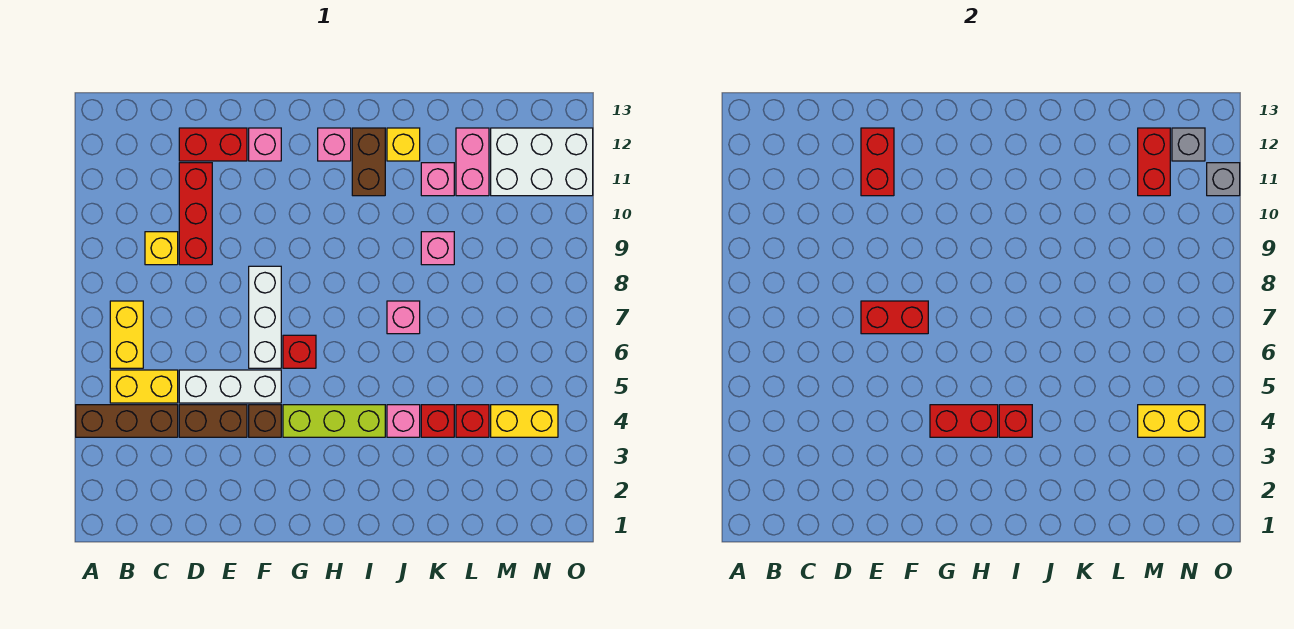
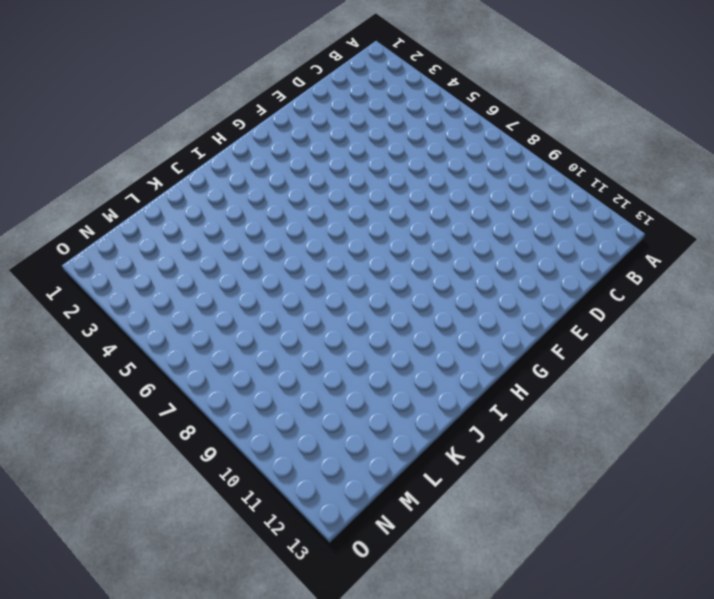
none -> brown 1x3 brick [76,405,178,437]
none -> yellow 1x2 brick [110,370,178,403]
none -> yellow 1x2 brick [110,301,143,368]
none -> yellow 1x1 brick [145,232,178,265]

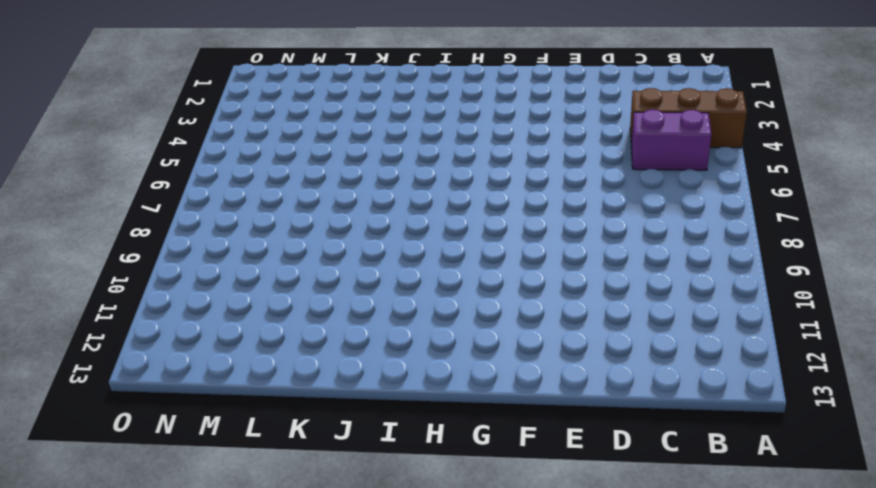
purple 1x2 brick [631,110,711,170] -> yellow 1x2 brick [110,370,178,403]
none -> yellow 1x2 brick [110,301,143,368]
none -> yellow 1x1 brick [145,232,178,265]
none -> brown 1x2 brick [179,405,247,437]
none -> white 1x3 brick [179,370,281,403]

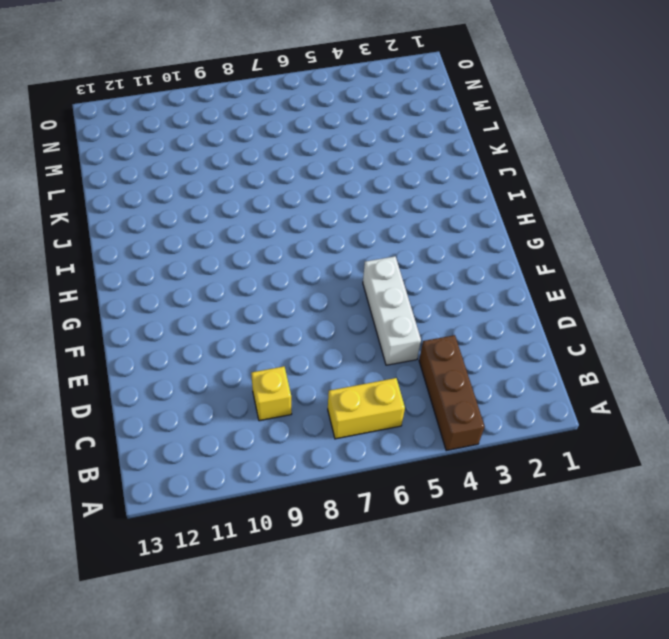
none -> yellow 1x2 brick [110,370,178,403]
none -> brown 1x2 brick [179,405,247,437]
none -> red 1x3 brick [179,163,212,265]
none -> red 1x2 brick [179,128,247,161]

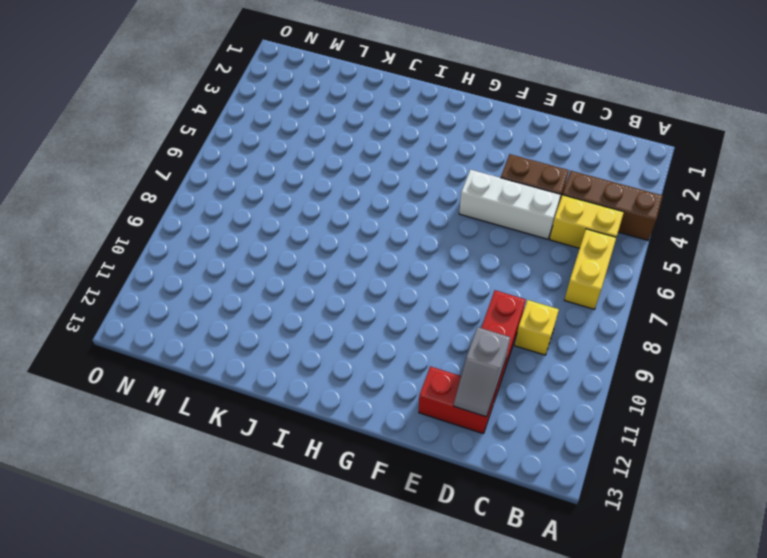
grey 1x2 slope [454,327,510,417] -> none
none -> brown 1x1 brick [249,405,281,437]
none -> white 1x3 brick [249,266,281,368]
none -> pink 1x1 brick [249,128,281,161]
none -> lime 1x3 brick [283,405,385,437]

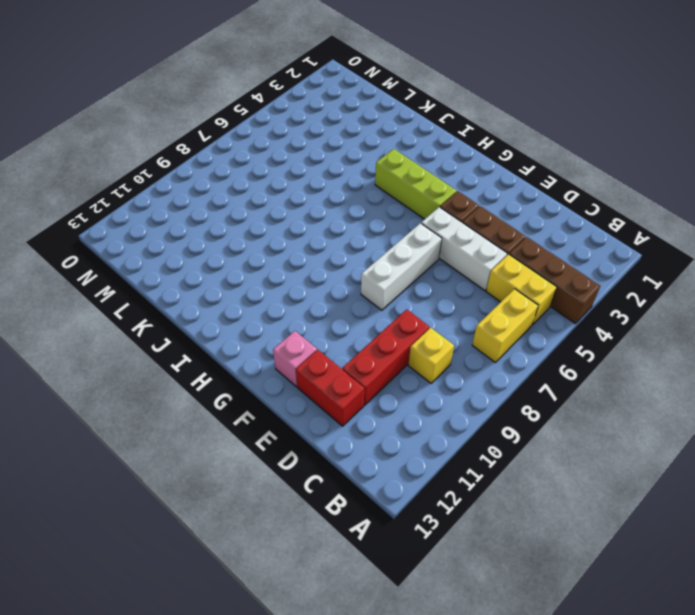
none -> red 1x1 brick [283,335,316,368]
none -> pink 1x1 brick [318,128,351,161]
none -> brown 1x2 brick [352,128,385,196]
none -> pink 1x1 brick [387,405,420,437]

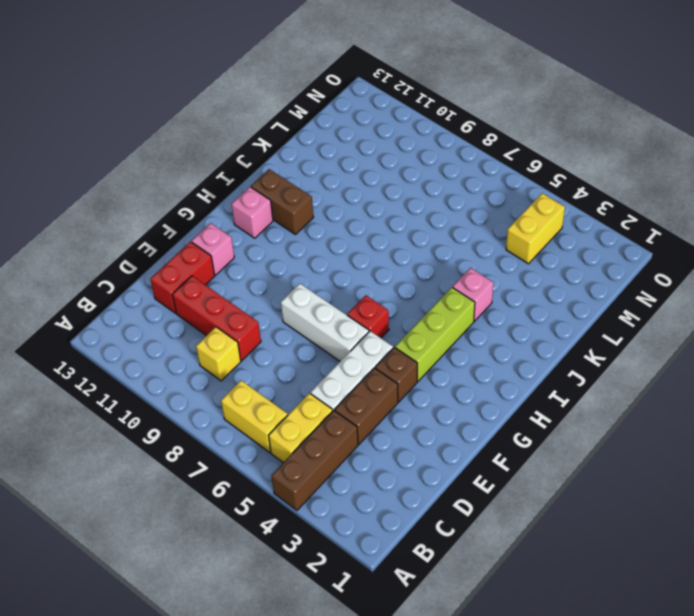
none -> pink 1x1 brick [387,301,420,334]
none -> yellow 1x1 brick [387,128,420,161]
none -> red 1x1 brick [421,405,454,437]
none -> pink 1x1 brick [421,232,454,265]

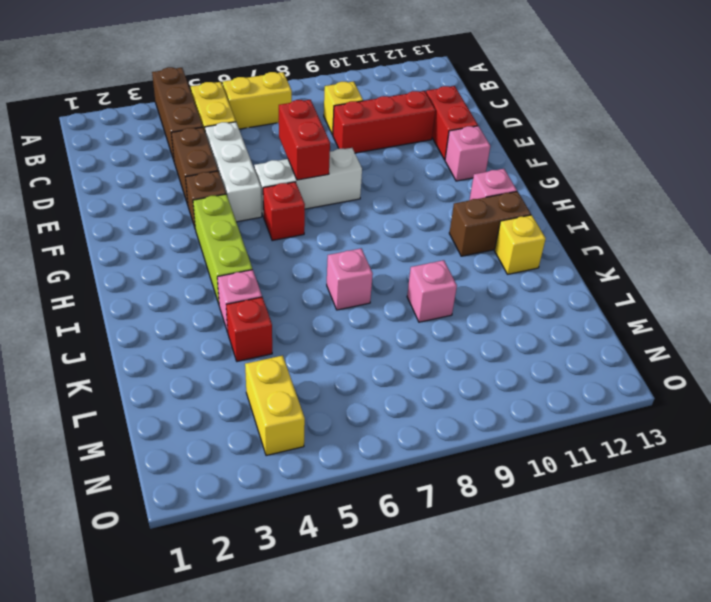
none -> pink 1x1 brick [421,163,454,196]
none -> red 1x1 brick [456,405,489,437]
none -> pink 1x2 brick [456,128,489,196]
none -> white 2x3 brick [491,128,593,196]

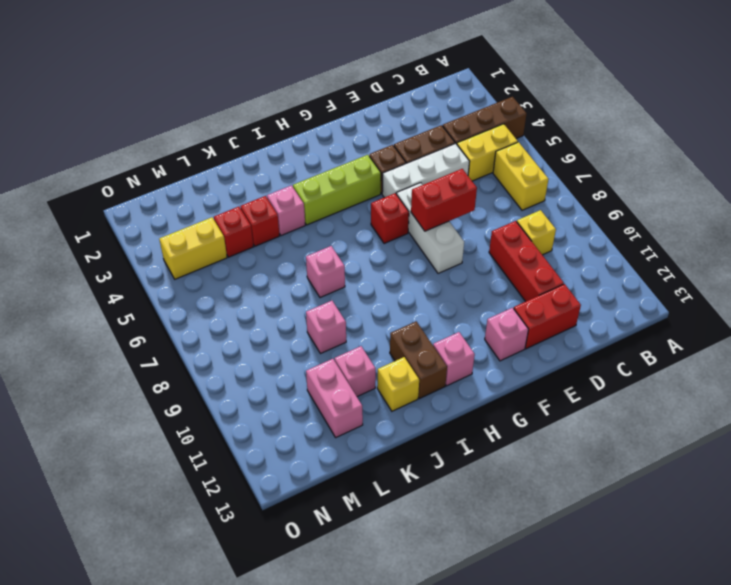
none -> white 2x3 brick [491,128,593,196]
none -> red 1x2 brick [861,128,894,196]
none -> red 1x2 brick [930,405,998,437]
none -> red 1x1 brick [999,405,1032,437]

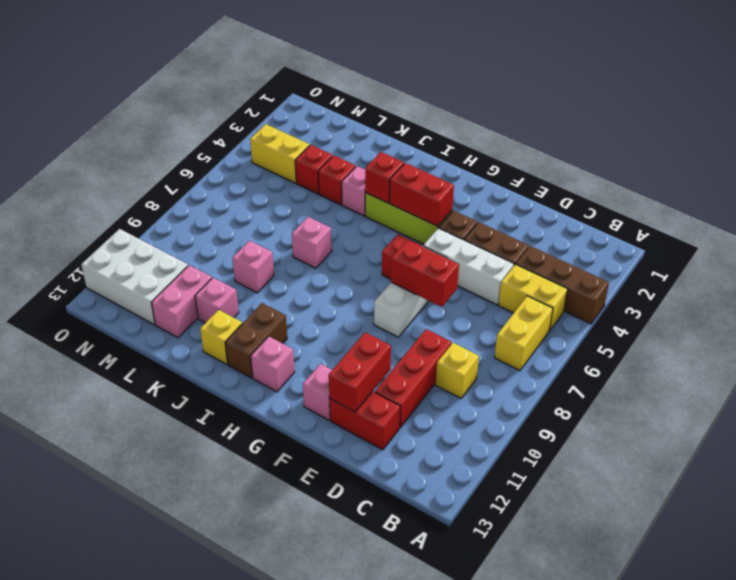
none -> yellow 1x2 brick [1138,405,1205,437]
none -> red 1x2 brick [1138,128,1170,196]
none -> grey 1x1 brick [1172,128,1205,161]
none -> grey 1x1 brick [1207,163,1240,196]

